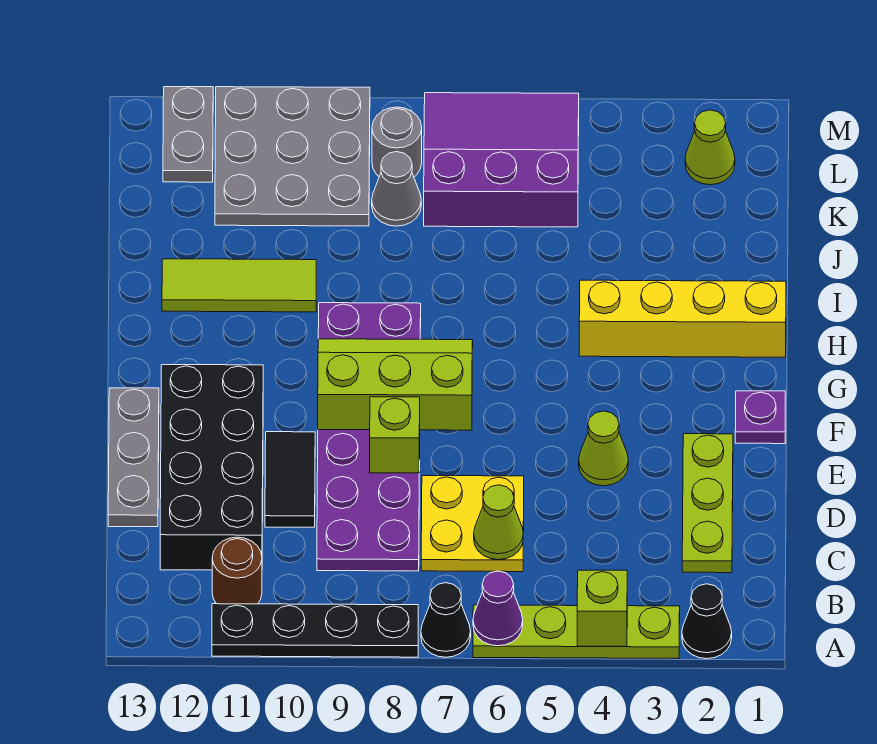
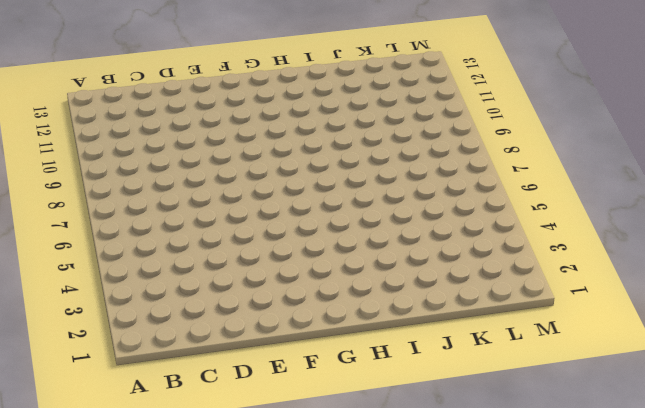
none -> black 1x1 cone [682,584,732,659]
none -> lime 1x4 plate [473,605,680,659]
none -> black 1x1 cone [421,583,471,657]

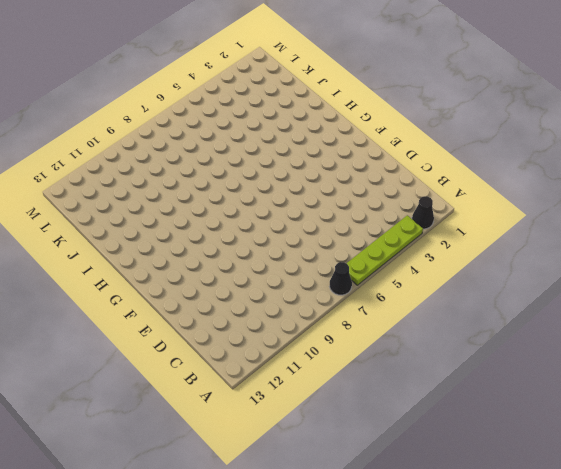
none -> black 1x4 plate [212,604,418,657]
none -> brown 1x1 round brick [212,537,262,604]
none -> lime 1x3 plate [682,434,733,573]

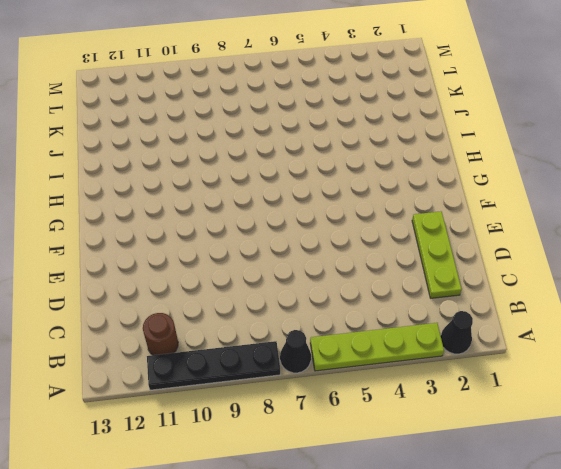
none -> yellow 2x2 plate [421,476,524,572]
none -> purple 2x6 plate [317,303,421,571]
none -> black 2x4 brick [160,365,263,570]

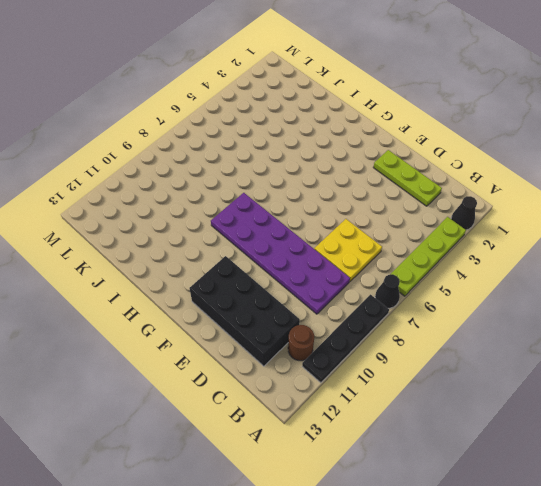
none -> black 1x2 tile [265,432,315,527]
none -> grey 1x3 plate [108,388,159,527]
none -> lime 1x1 cone [579,411,628,486]

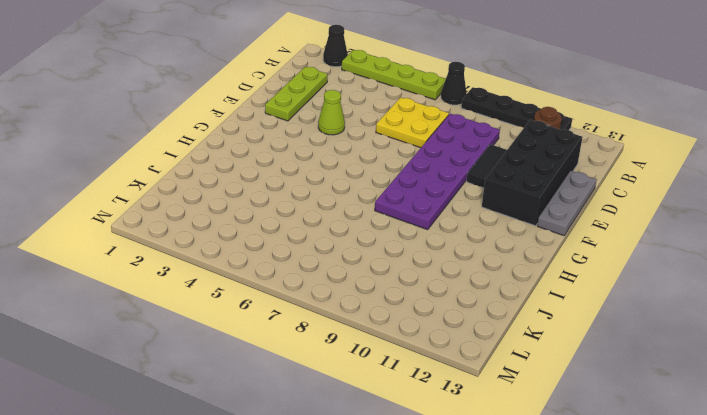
none -> purple 1x1 plate [735,391,785,444]
none -> yellow 1x4 brick [579,280,786,357]
none -> lime 1x3 tile [162,259,316,312]

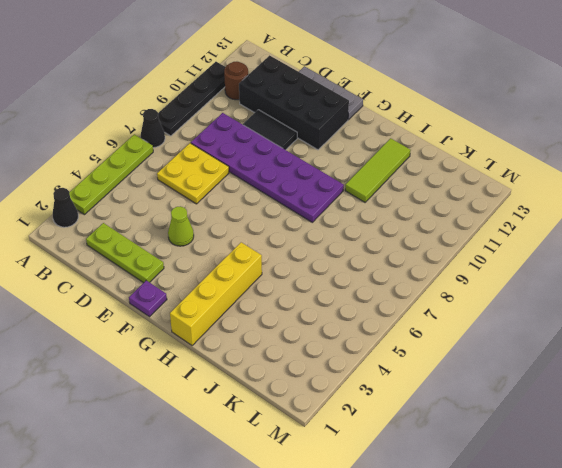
none -> purple 3x3 slope [424,93,579,227]
none -> grey 1x1 cone [372,152,421,226]
none -> grey 3x3 plate [215,87,370,226]

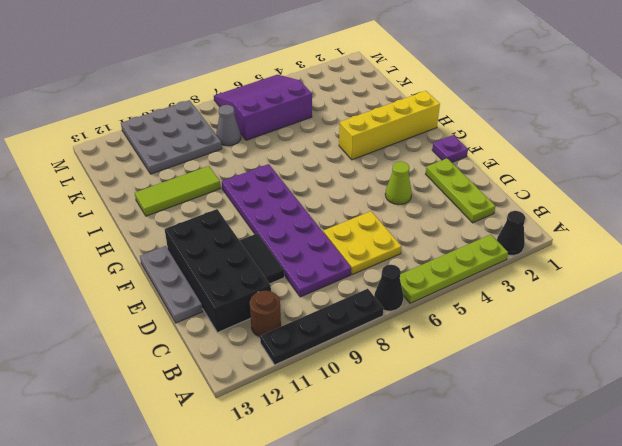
none -> lime 1x1 cone [685,110,735,185]
none -> grey 1x1 round brick [372,107,422,177]
none -> grey 1x2 plate [163,87,213,182]

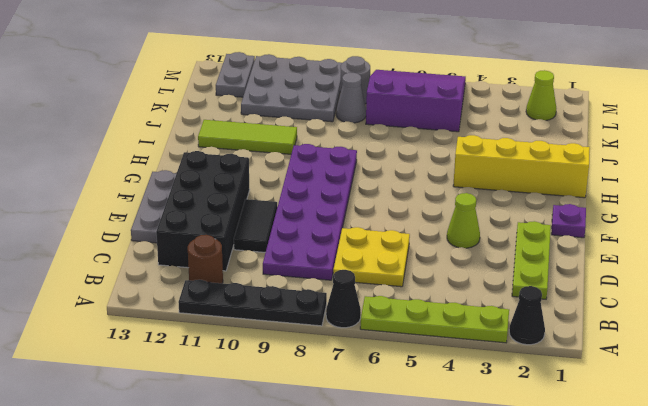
none -> lime 1x1 brick [577,570,627,646]
none -> purple 1x1 cone [473,571,523,646]
none -> lime 1x1 cone [474,485,523,560]

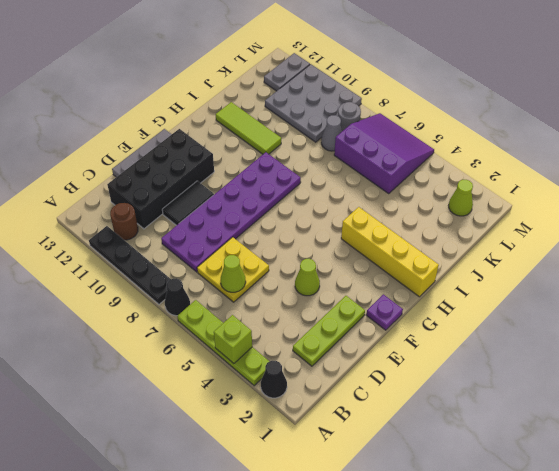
none -> purple 1x1 cone [473,571,523,646]
none -> lime 1x1 brick [370,397,420,473]
none -> lime 2x3 slope [318,339,473,430]

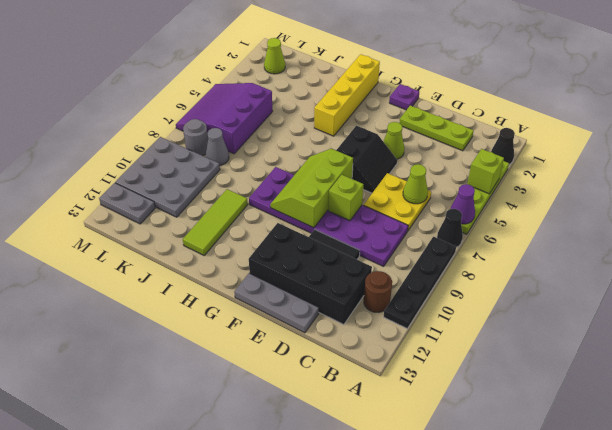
black 2x2 slope [336,126,397,193] -> none

